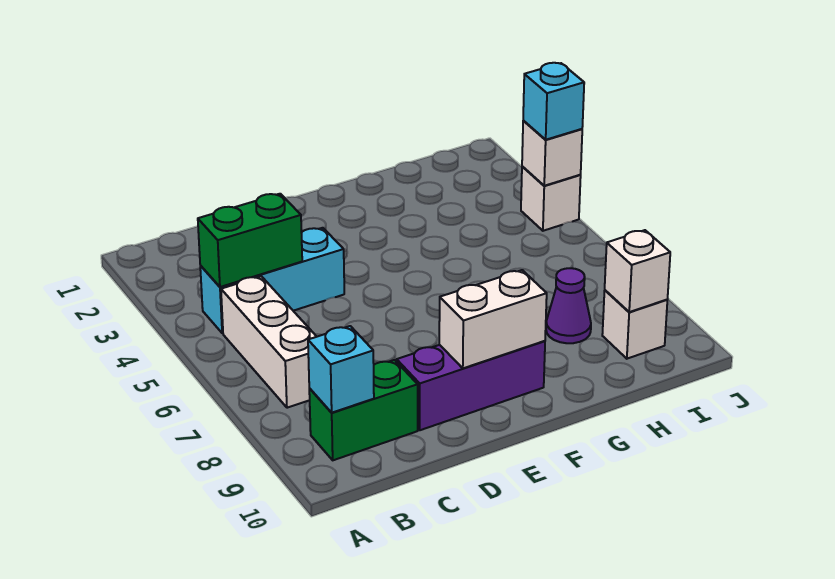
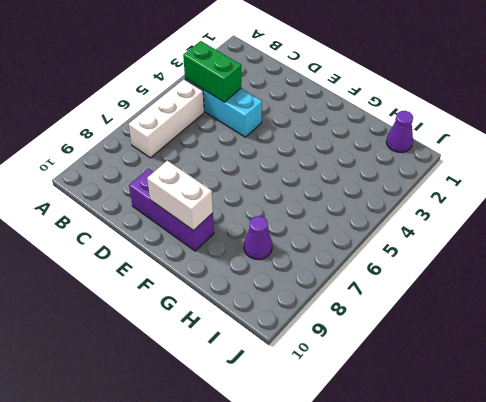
purple 1x1 cone [386,111,413,152] -> none
none -> green 1x2 brick [309,360,418,460]
none -> white 1x1 brick [602,290,667,359]
none -> white 1x1 brick [521,167,581,231]

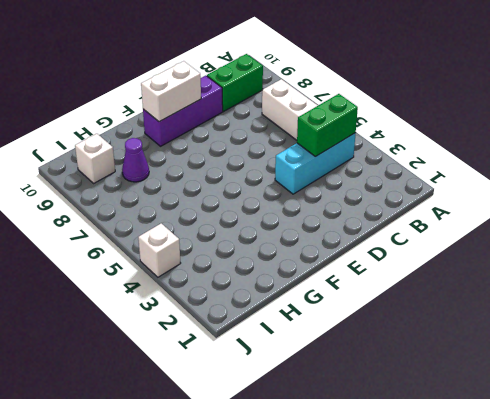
none -> cyan 1x1 brick [308,326,374,413]
none -> white 1x1 brick [605,230,670,312]
none -> white 1x1 brick [522,121,582,186]

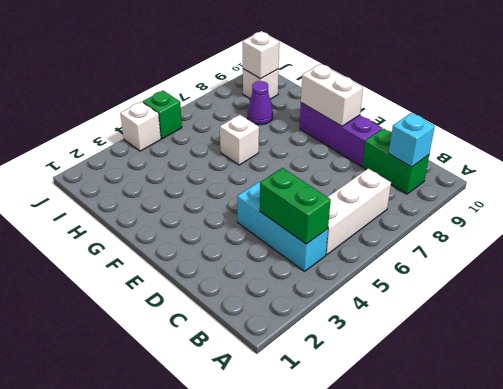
white 1x1 brick [220,115,259,165] -> white 1x1 brick moved to [522,121,582,186]
green 1x1 brick [143,91,182,139] -> none
none -> cyan 1x1 brick [523,63,584,140]

